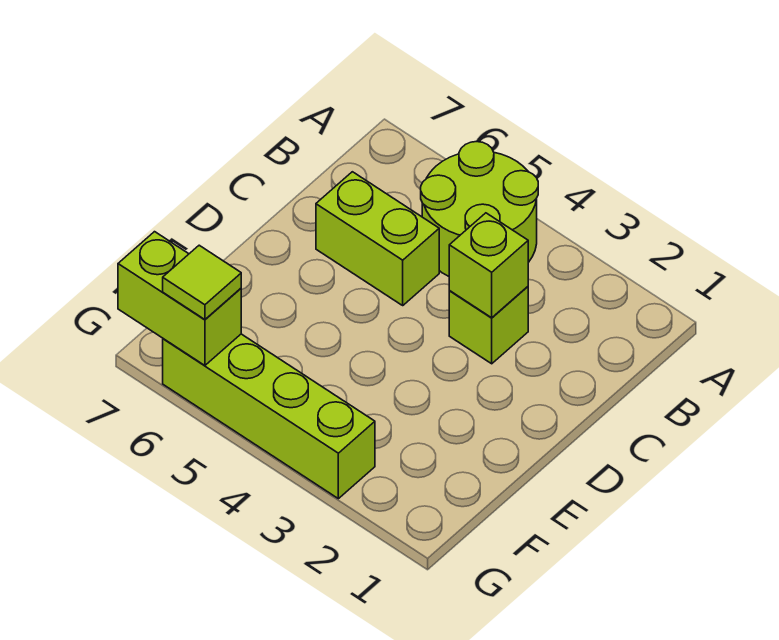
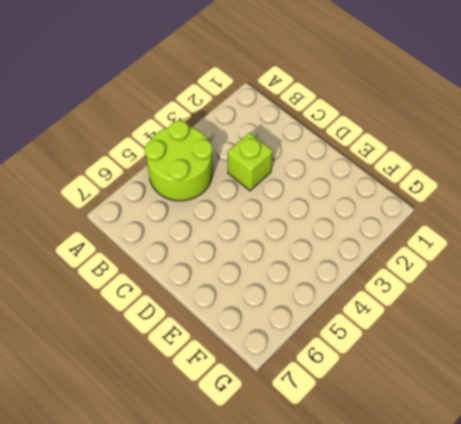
none -> lime 1x2 brick [316,172,439,305]
none -> lime 1x4 brick [163,334,375,499]

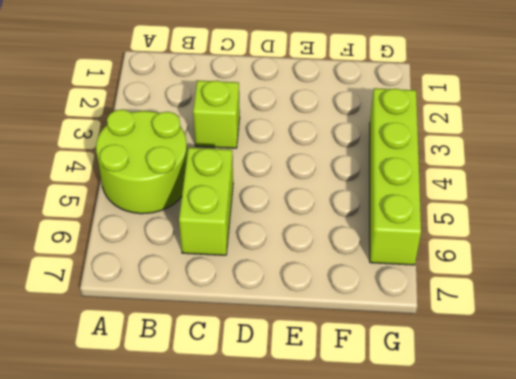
none -> lime 1x1 brick [449,213,528,318]
none -> lime 1x2 brick [118,232,241,365]

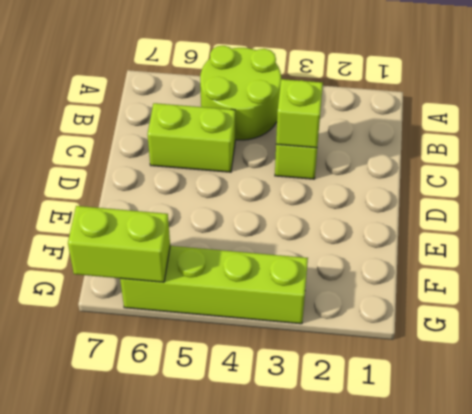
none -> lime 1x1 tile [163,245,241,319]

